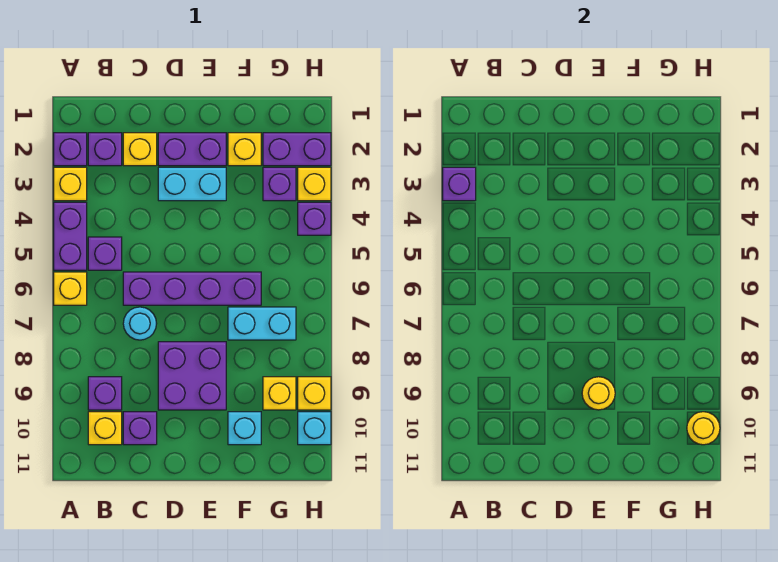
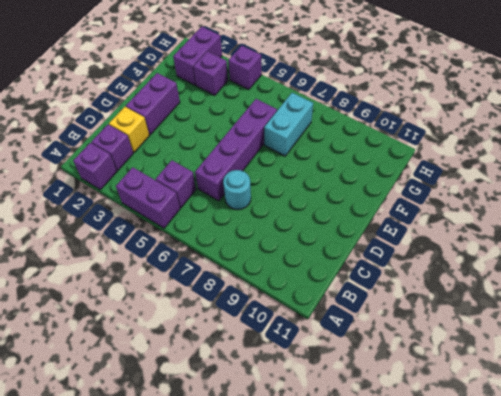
none -> yellow 1x1 brick [54,167,87,201]
none -> yellow 1x1 brick [54,272,87,305]
none -> purple 1x1 brick [88,377,122,410]

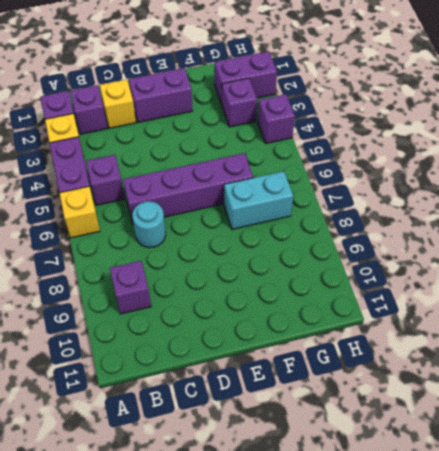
none -> yellow 1x1 brick [88,412,122,445]
none -> purple 1x1 brick [123,412,157,445]
none -> cyan 1x2 brick [158,167,226,201]

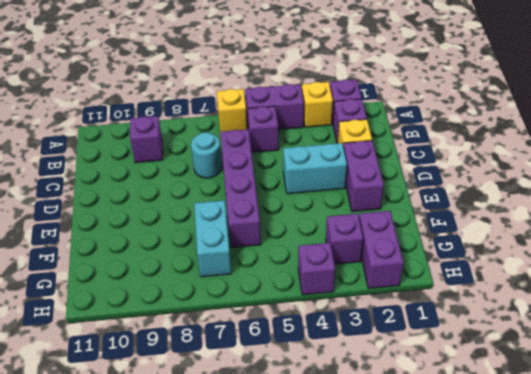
cyan 1x2 brick [283,143,347,194] -> cyan 1x2 brick turned to [158,167,226,201]
none -> yellow 1x1 brick [88,412,122,445]
none -> purple 1x1 brick [123,412,157,445]
none -> purple 2x2 brick [158,342,226,410]

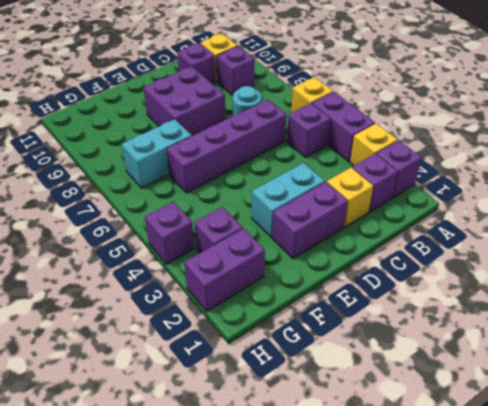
none -> yellow 1x1 brick [228,133,261,166]
none -> cyan 1x1 brick [228,412,261,445]
none -> yellow 1x1 brick [263,377,296,410]

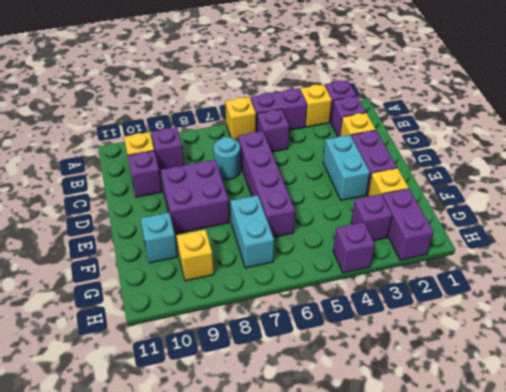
none -> yellow 1x1 brick [298,167,331,201]
none -> yellow 1x1 brick [298,377,331,410]
none -> cyan 1x1 brick [298,412,331,445]

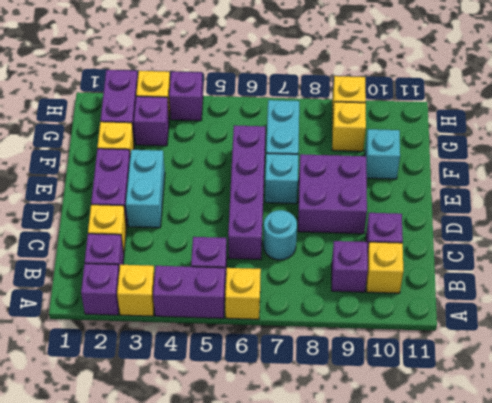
cyan 1x1 brick [265,153,298,204] -> cyan 1x1 brick moved to [298,412,331,445]
none -> purple 1x1 brick [443,167,476,201]
none -> yellow 1x1 round brick [582,377,615,410]
none -> yellow 1x1 round brick [687,412,720,445]

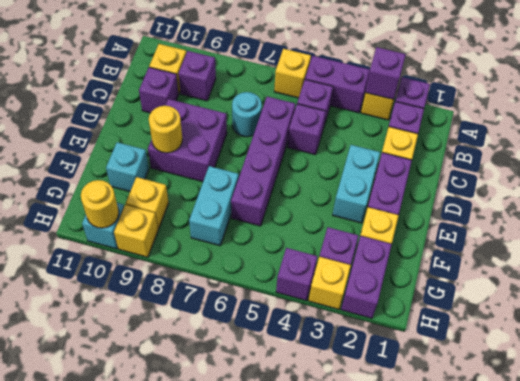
purple 1x1 brick [288,104,326,155] -> none

